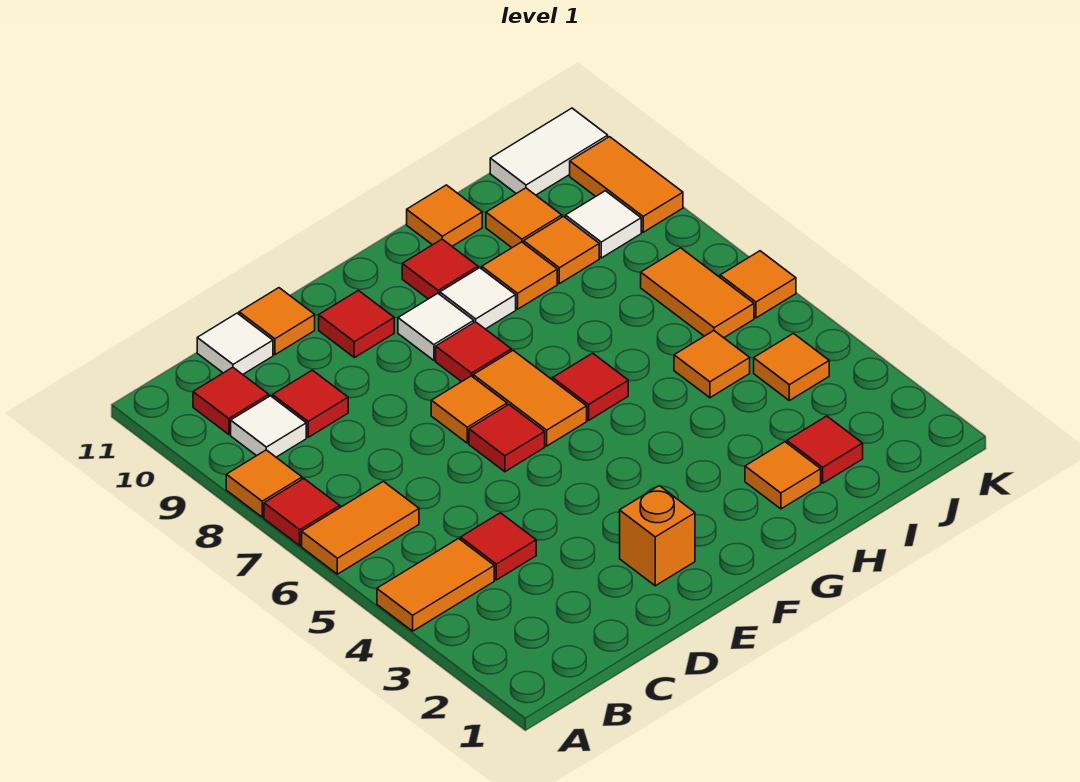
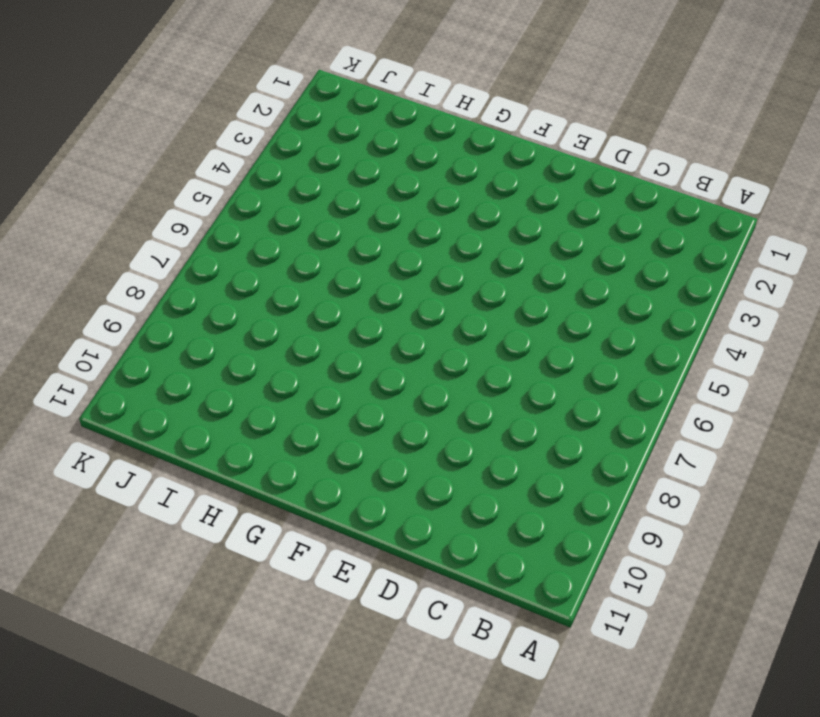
none -> orange 1x2 tile [377,539,494,631]
none -> orange 1x2 tile [302,481,419,574]
none -> red 1x1 tile [264,479,340,546]
none -> orange 1x1 tile [226,450,302,517]

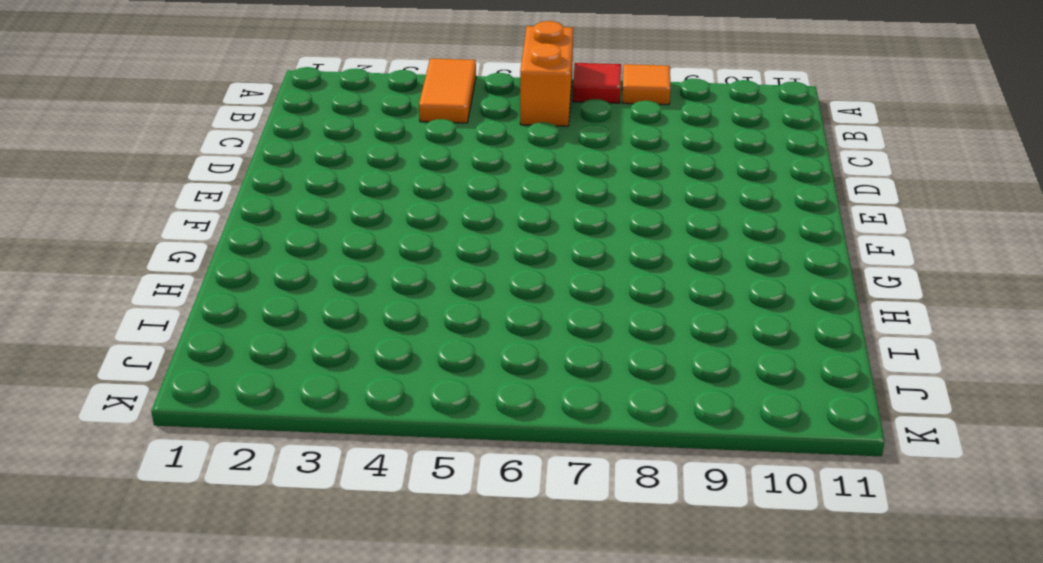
orange 1x2 brick [520,21,573,126] -> orange 1x2 tile [302,481,419,574]
none -> white 1x1 tile [231,396,306,457]
none -> red 1x1 tile [193,367,269,434]
none -> red 1x1 tile [461,513,536,580]
none -> red 1x1 tile [273,370,348,437]

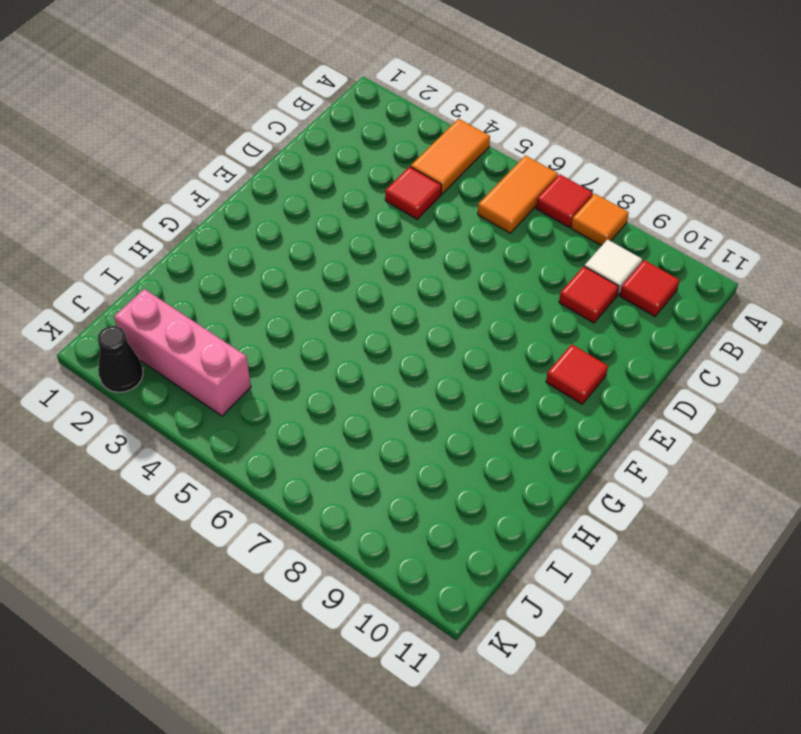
pink 1x3 brick [114,289,251,416] -> orange 1x1 tile [754,333,829,401]
black 1x1 cone [98,326,143,392] -> none
none -> white 1x1 tile [197,313,273,374]
none -> orange 1x1 tile [239,288,315,355]
none -> orange 1x1 brick [620,486,695,586]
none -> red 1x1 tile [469,405,545,472]

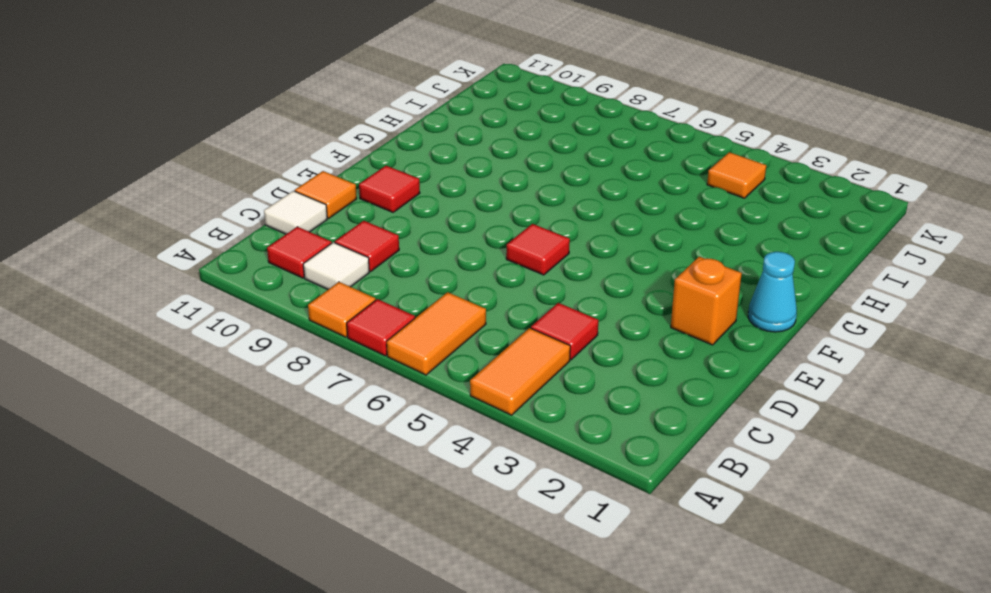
cyan 1x1 cone [748,252,797,332] -> none
none -> orange 1x1 tile [431,376,507,443]
none -> orange 1x2 tile [473,350,587,446]
none -> red 1x1 tile [436,322,511,382]
none -> white 1x1 tile [398,293,474,360]

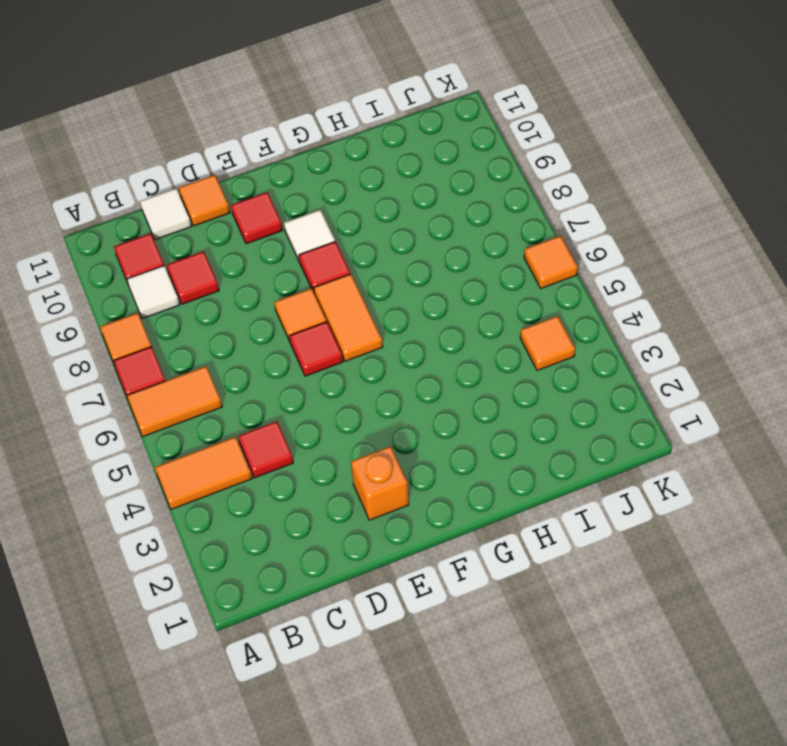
none -> red 1x1 tile [553,353,628,420]
none -> white 1x1 tile [440,268,516,329]
none -> red 1x1 tile [402,239,478,299]
none -> orange 1x1 tile [745,442,821,509]

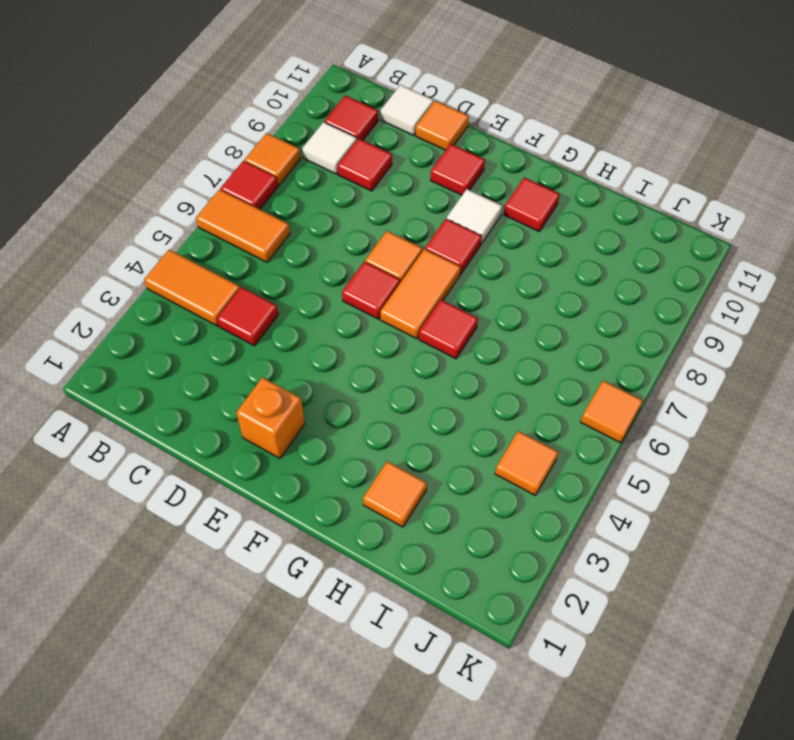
none -> white 1x1 tile [440,268,516,329]
none -> orange 1x1 tile [482,242,557,309]
none -> orange 1x1 tile [407,185,482,246]
none -> red 1x1 tile [787,416,863,483]

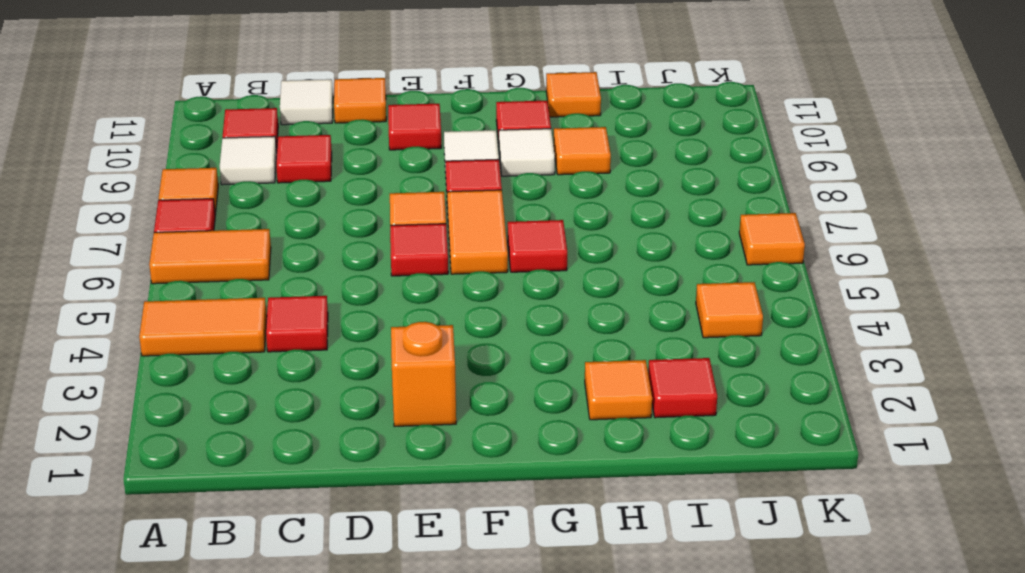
none -> orange 1x1 tile [674,331,750,398]
none -> orange 1x1 tile [524,217,599,284]
none -> orange 1x1 tile [486,188,562,248]
none -> orange 1x2 tile [641,248,754,338]

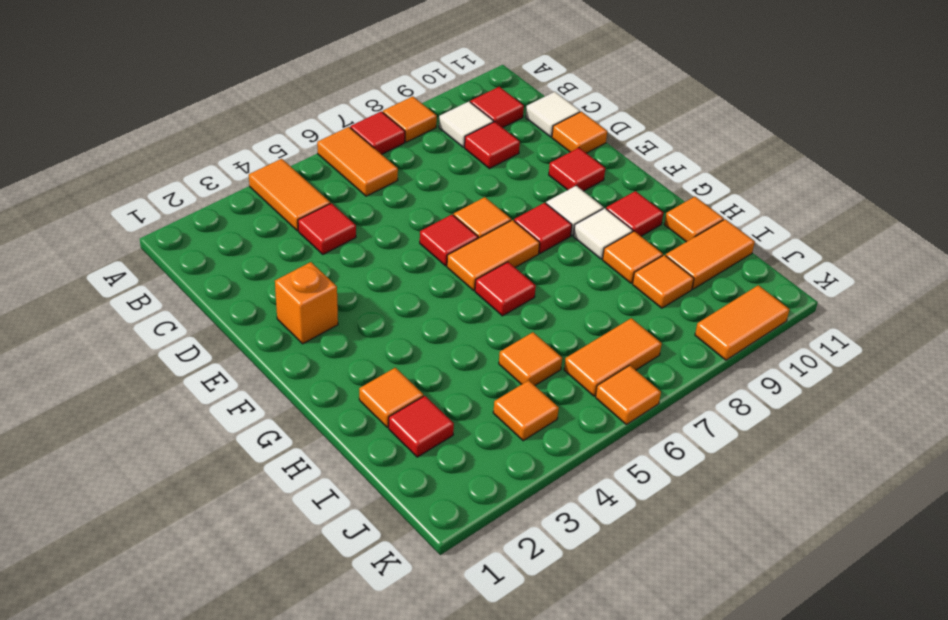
orange 1x2 tile [666,219,755,289] -> orange 1x1 tile [486,188,562,248]
none -> white 1x1 tile [566,191,641,258]
none -> white 1x2 tile [490,108,608,195]

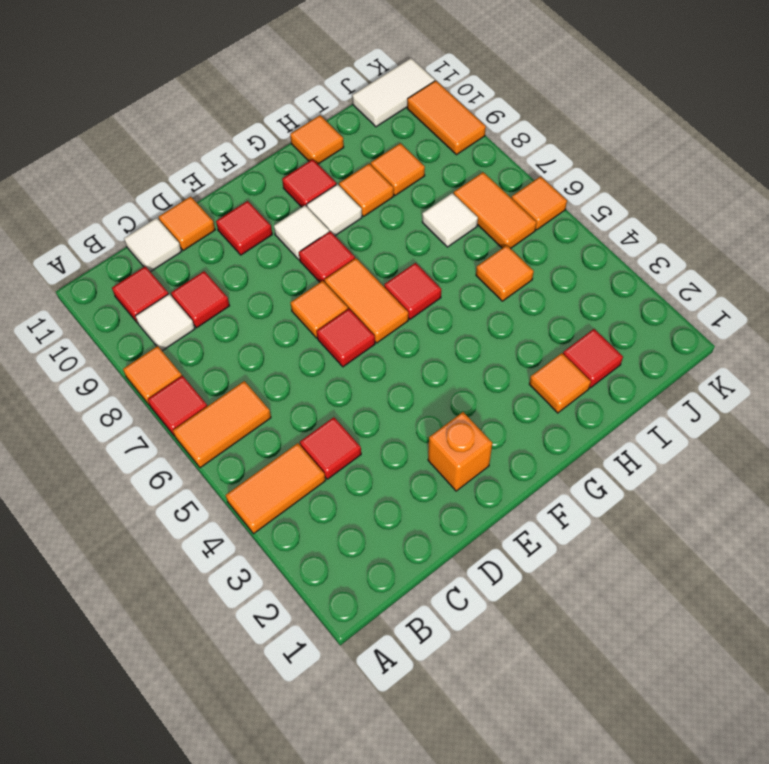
white 1x1 tile [422,193,478,247] -> white 1x1 tile moved to [566,191,641,258]
none -> orange 1x1 tile [486,188,562,248]
none -> orange 1x1 tile [754,333,829,401]

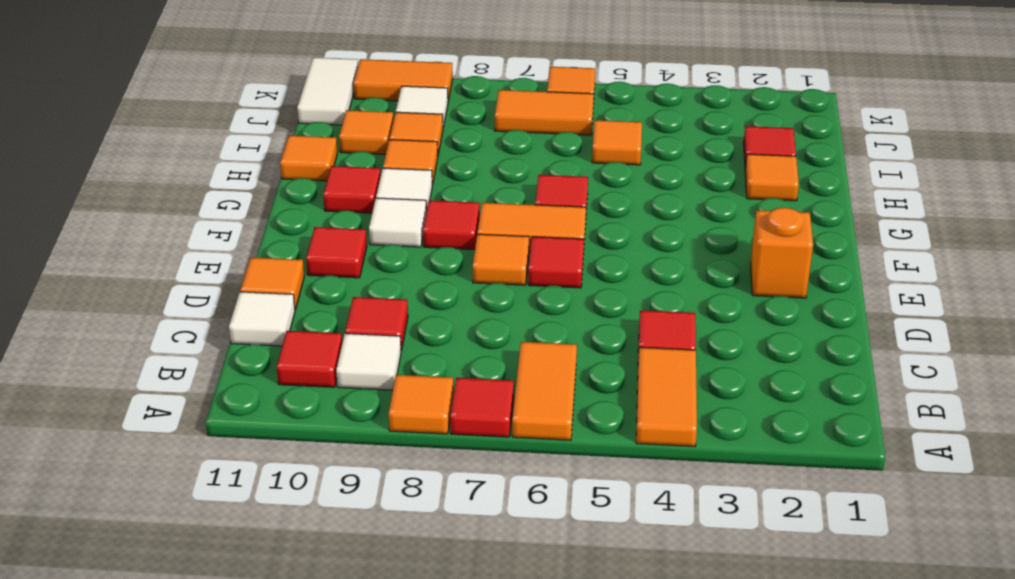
none -> orange 1x1 tile [754,333,829,401]

